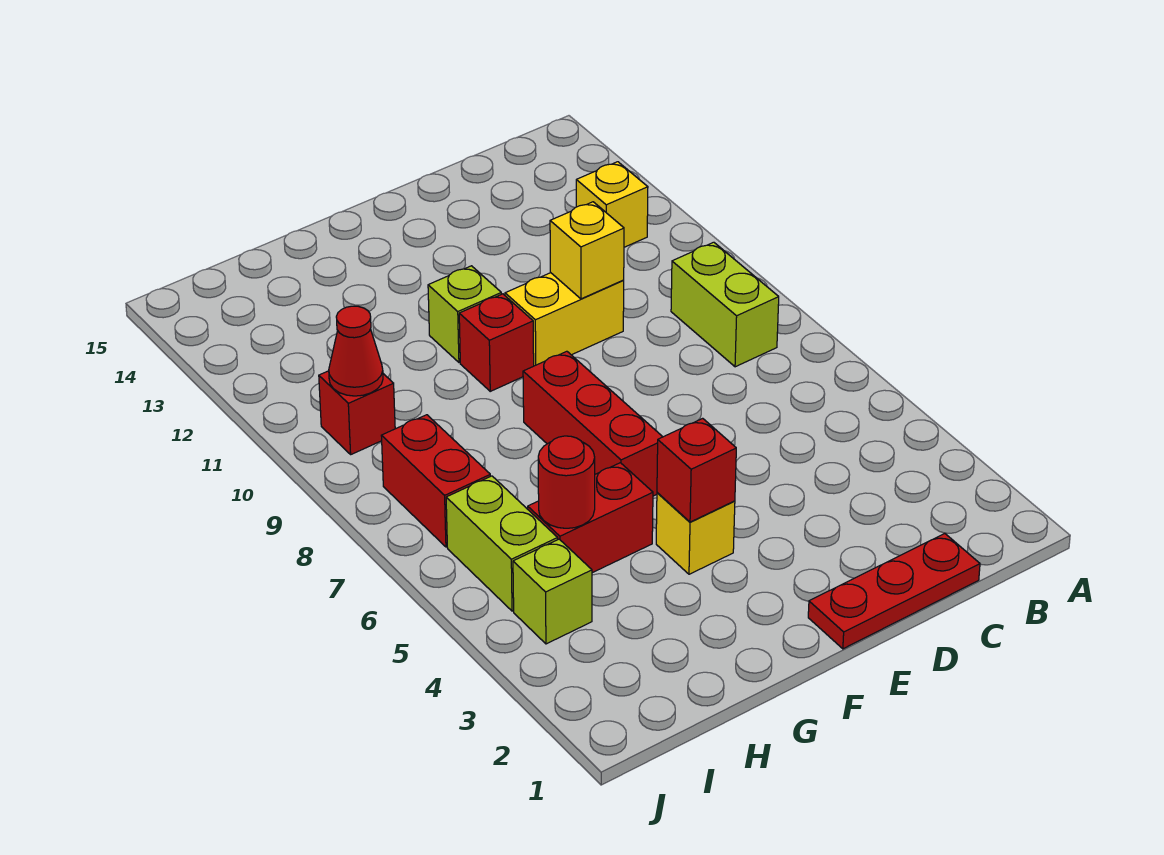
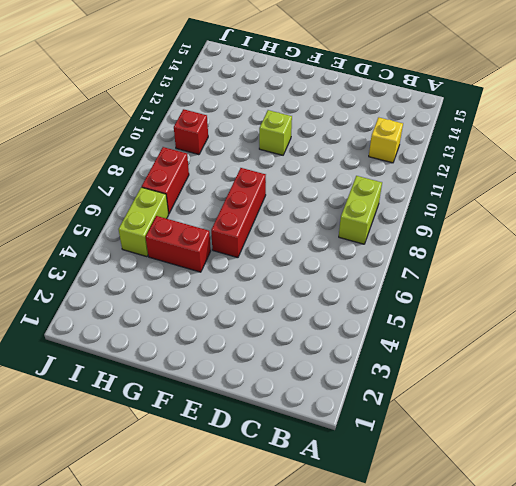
none -> red 1x3 plate [808,534,980,649]
none -> yellow 1x2 brick [505,273,624,366]
none -> yellow 1x1 brick [656,493,735,574]

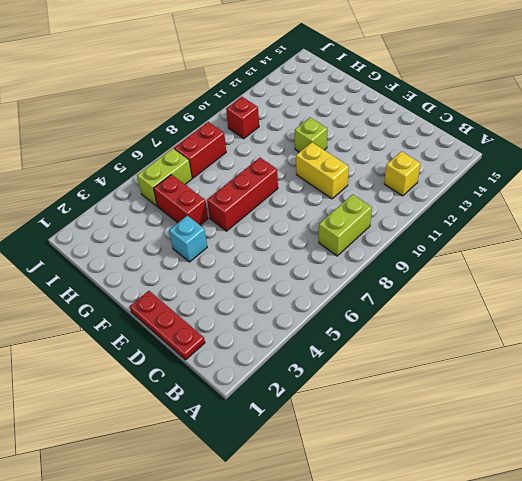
cyan 1x1 brick [169,216,207,262] -> yellow 1x1 brick [656,493,735,574]
none -> red 1x1 brick [459,294,534,391]
none -> lime 1x1 brick [513,539,592,644]
none -> yellow 1x1 brick [550,202,624,299]

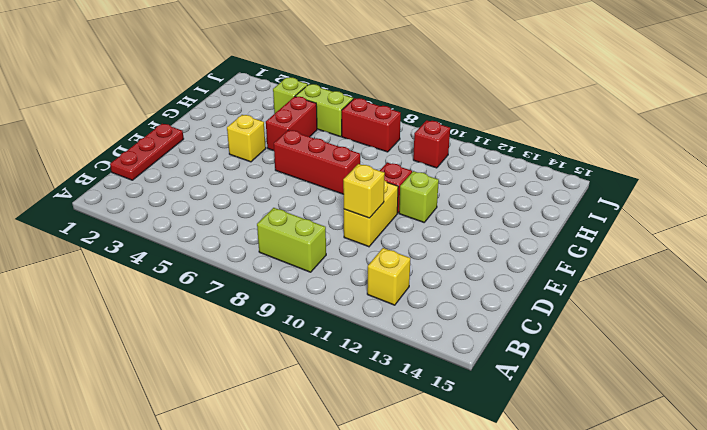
none -> red 1x1 brick [657,418,736,522]
none -> red 1x1 round brick [538,436,595,528]
none -> red 1x1 cone [329,306,383,396]

